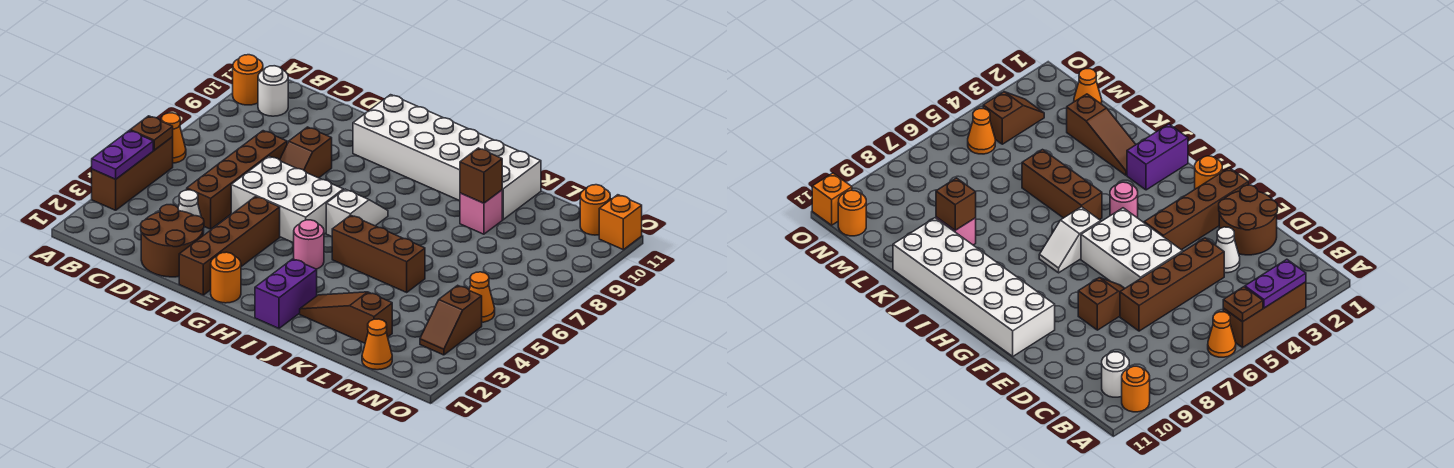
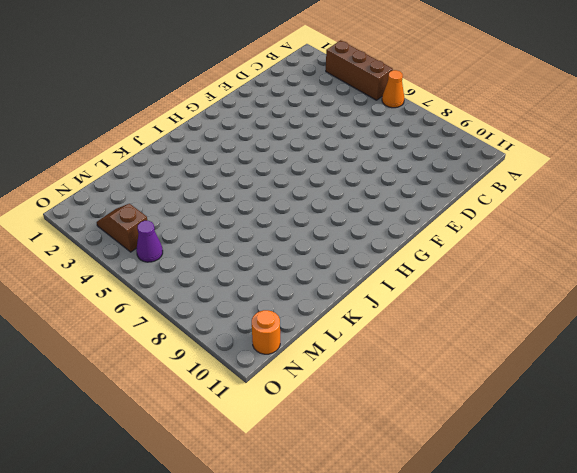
purple 1x1 cone [136,221,163,262] -> orange 1x1 cone [469,272,495,322]
none -> orange 1x1 round brick [233,55,263,105]
none -> white 1x1 round brick [258,66,288,116]
none -> brown 2x2 round brick [141,205,204,277]

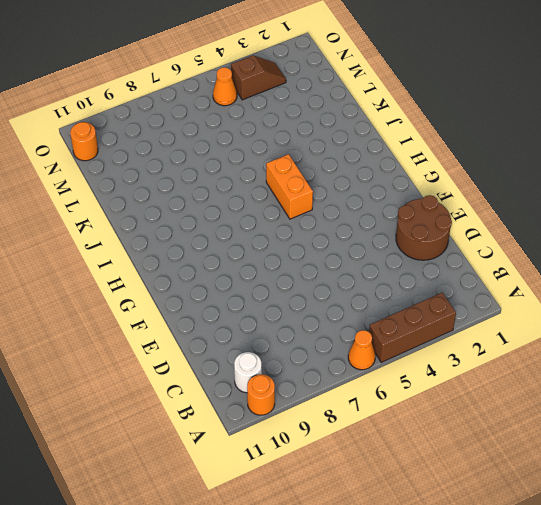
orange 1x2 brick [266,154,313,219] -> brown 1x3 brick [332,215,425,292]
none -> white 1x1 cone [178,190,204,232]
none -> brown 1x4 brick [187,131,287,229]
none -> white 2x3 brick [231,156,343,243]

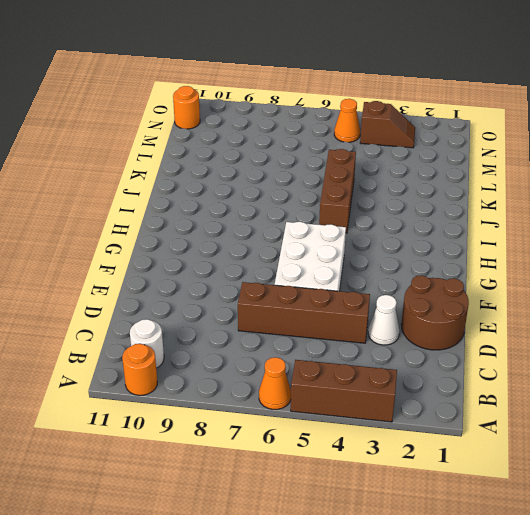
none -> brown 1x2 slope [280,127,332,178]
none -> brown 1x4 brick [179,196,280,295]
none -> white 2x6 brick [353,95,541,220]

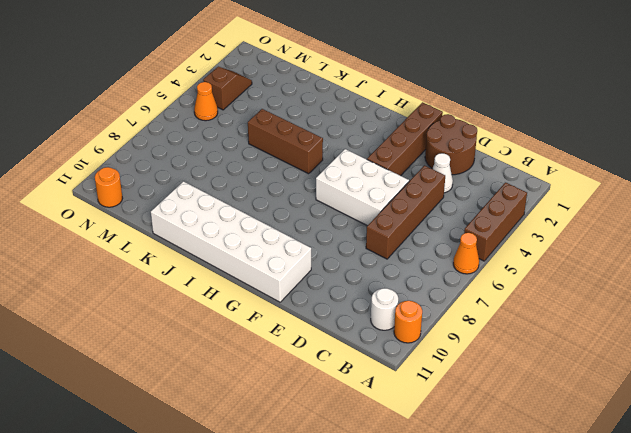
none -> brown 1x2 slope [280,127,332,178]
none -> orange 1x1 round brick [211,252,241,303]
none -> pink 1x1 round brick [294,220,324,269]

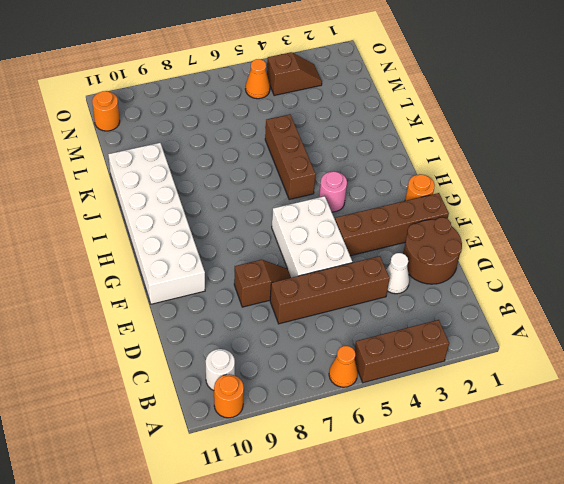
none -> white 1x2 slope [326,189,388,236]
none -> purple 1x2 brick [255,259,317,328]
none -> brown 1x3 slope [300,292,392,343]

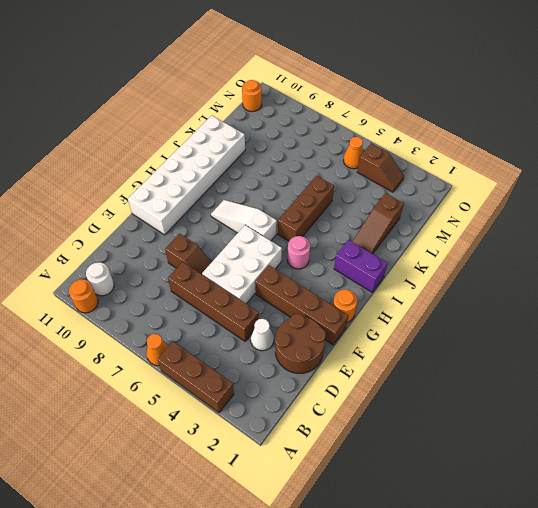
white 1x3 slope [211,200,277,241] -> white 1x2 slope [326,189,388,236]
none -> pink 1x1 brick [460,190,502,234]
none -> orange 1x1 cone [362,319,392,370]
none -> orange 1x1 brick [599,195,642,250]

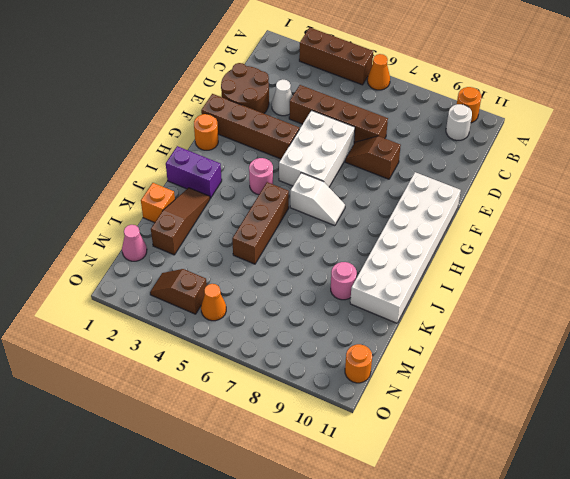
orange 1x1 brick [141,183,175,223] -> orange 1x1 brick moved to [599,195,642,250]
pink 1x1 round brick [331,262,357,300] -> pink 1x1 brick [460,190,502,234]
pink 1x1 cone [122,225,147,261] -> orange 1x1 cone [362,319,392,370]
none -> purple 1x2 plate [92,130,153,179]
none -> brown 1x1 plate [130,116,173,150]
none -> brown 1x1 brick [460,148,502,203]

